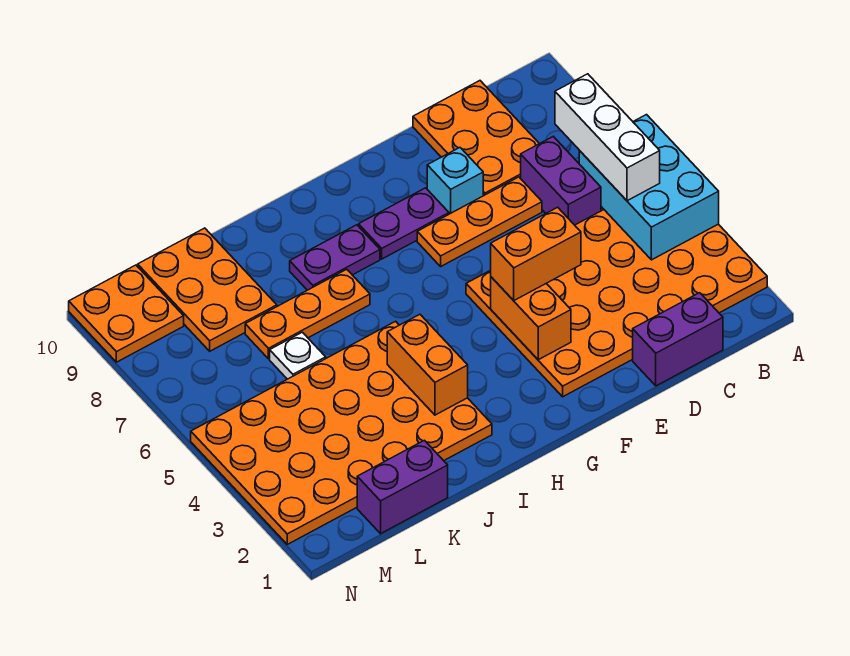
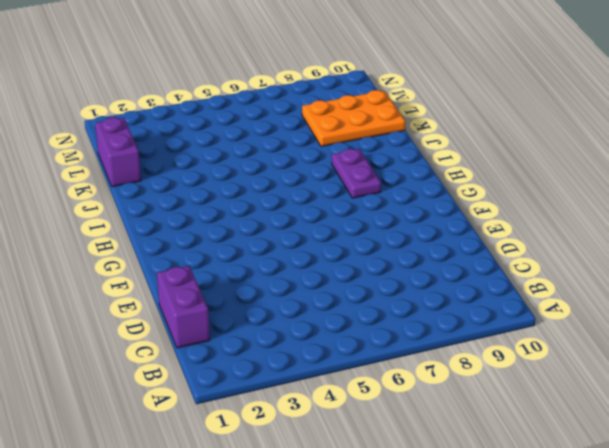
none -> orange 4x6 plate [466,210,767,397]
none -> purple 1x2 brick [521,137,601,225]
none -> orange 2x3 plate [413,81,539,196]

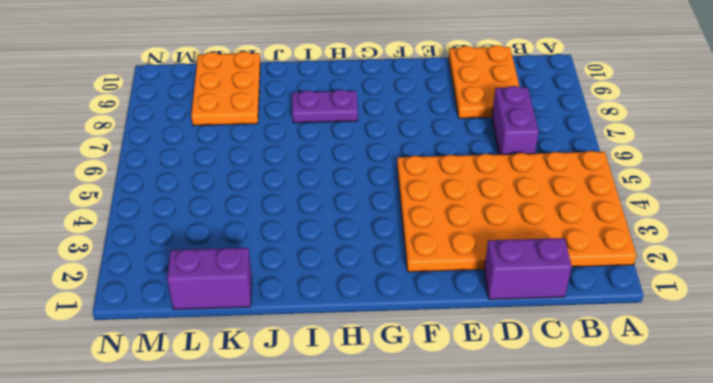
none -> orange 1x3 plate [417,177,542,266]
none -> cyan 1x1 brick [427,148,483,214]
none -> purple 1x2 plate [359,188,449,259]

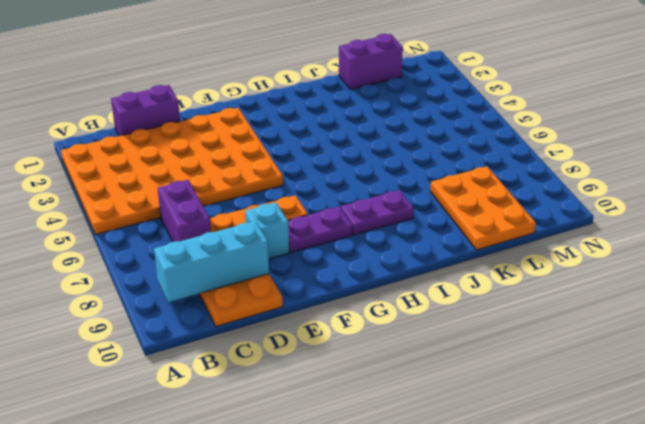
cyan 1x3 brick [154,221,269,302] -> none
none -> orange 4x6 plate [191,321,492,544]
none -> orange 1x3 plate [245,269,370,359]
none -> white 1x1 plate [270,332,326,379]

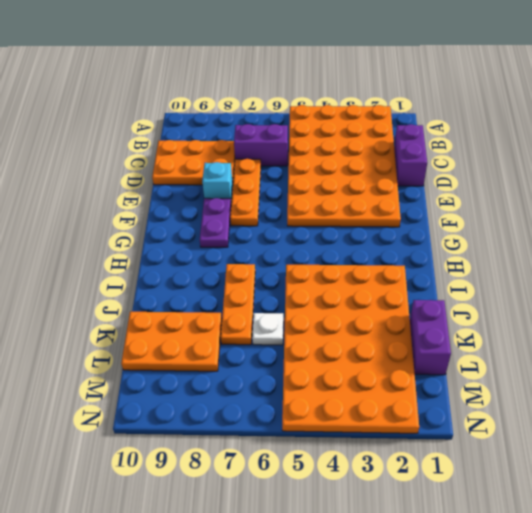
none -> purple 1x2 plate [290,225,380,290]
none -> orange 2x2 plate [69,265,184,362]
none -> cyan 2x3 brick [579,115,719,260]

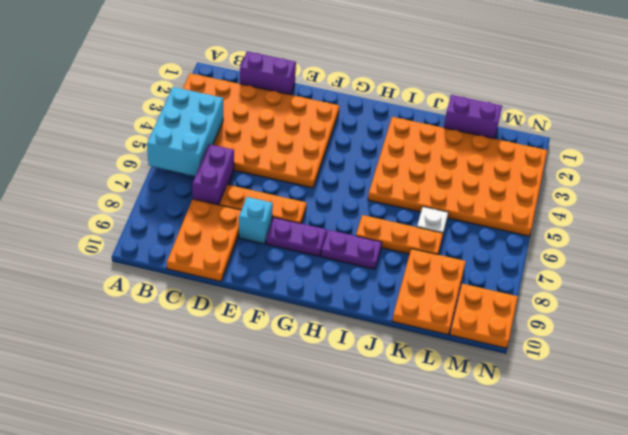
none -> orange 1x2 brick [491,277,571,360]
none -> orange 1x2 brick [387,314,468,415]
none -> white 1x3 brick [555,74,660,201]

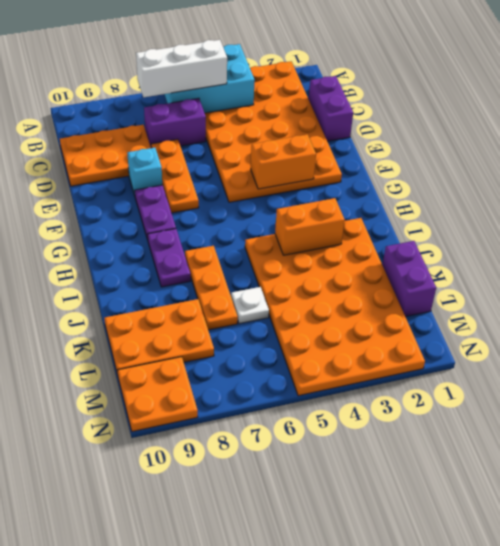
none -> orange 1x2 brick [491,207,581,300]

